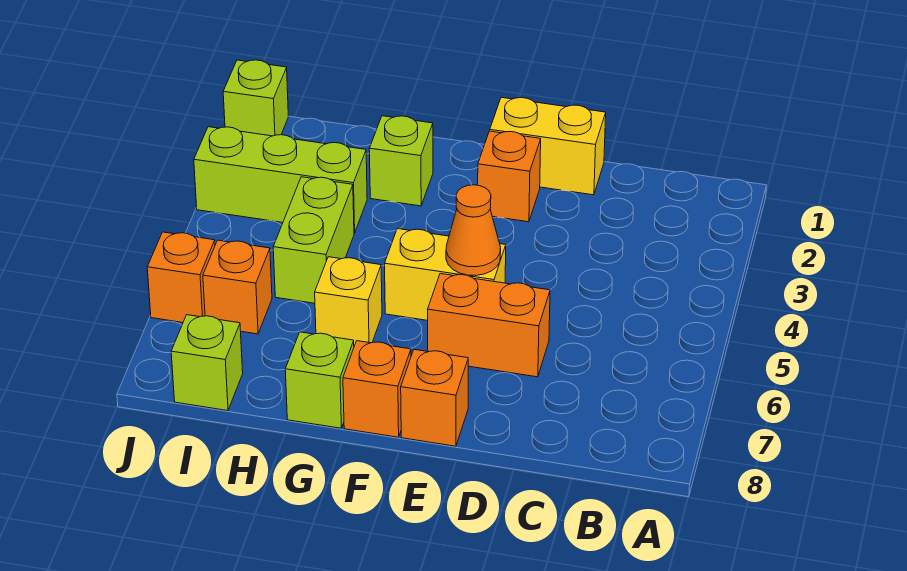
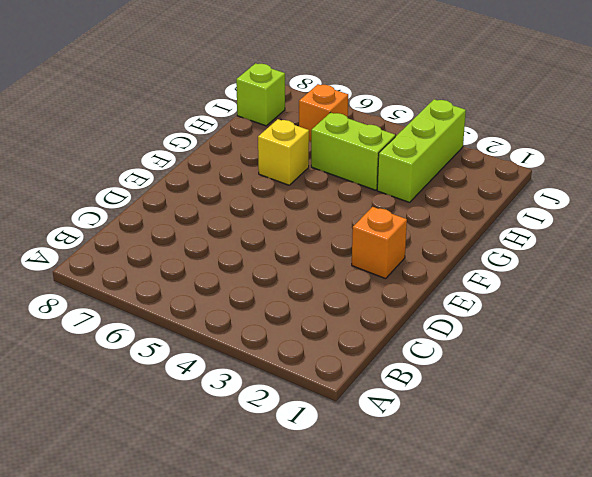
none -> yellow 1x2 brick [490,97,606,195]
none -> orange 1x2 brick [428,274,550,377]
none -> yellow 1x2 brick [385,229,506,320]

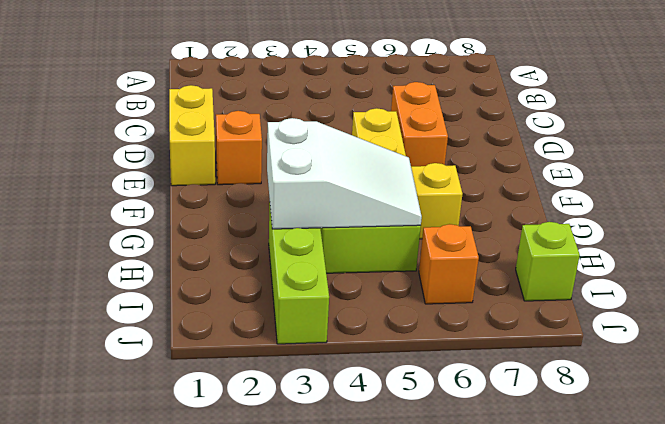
white 2x3 slope [267,118,422,229] -> none
none -> orange 1x1 brick [401,350,468,446]
none -> orange 1x1 brick [343,341,411,437]
none -> lime 1x1 brick [369,116,433,206]

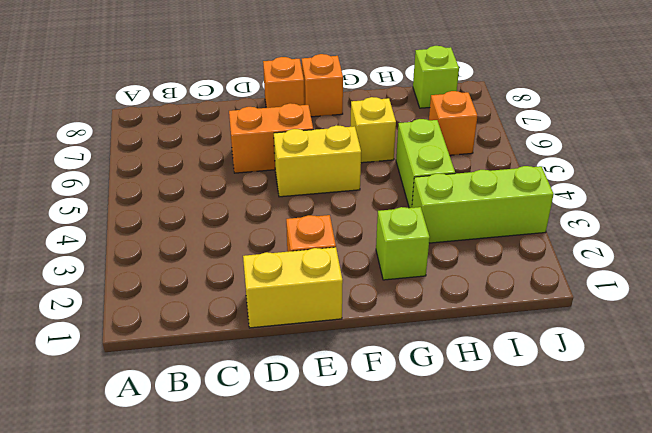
none -> lime 1x1 brick [285,332,354,428]
none -> lime 1x1 brick [223,60,288,136]
none -> orange 1x1 brick [147,232,215,323]

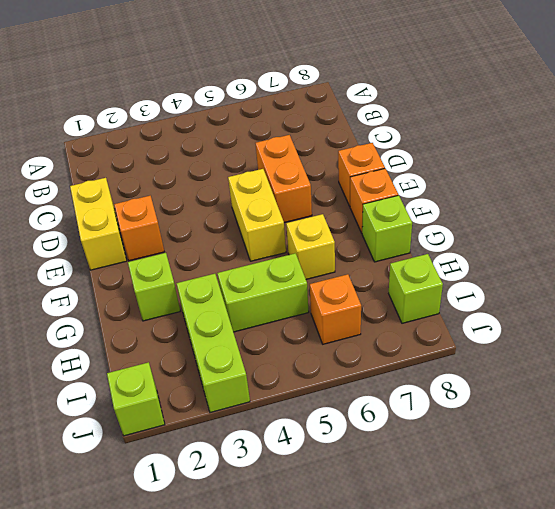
none -> orange 1x1 brick [147,232,215,323]
none -> orange 1x1 cone [446,185,501,276]

